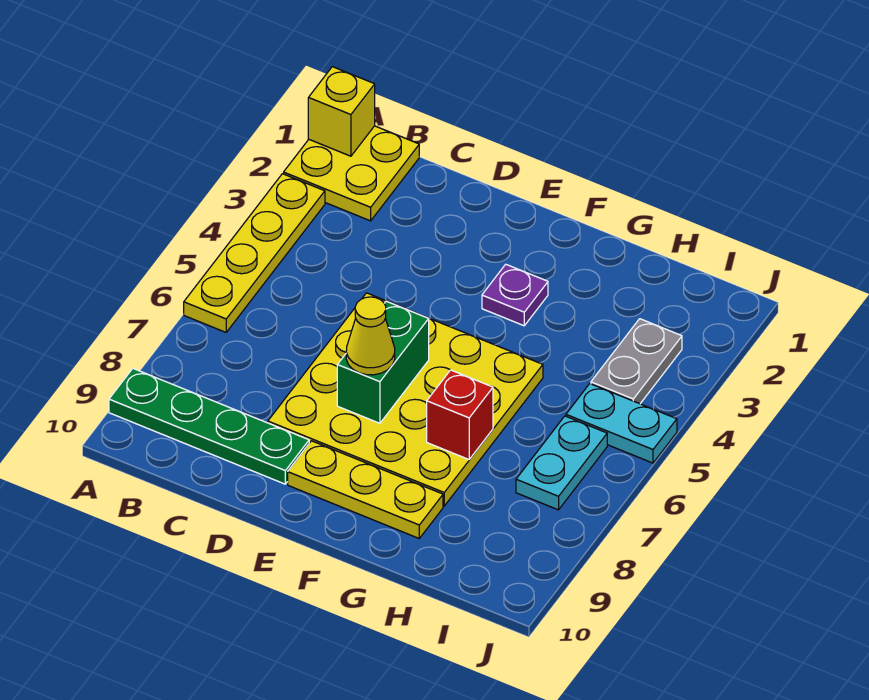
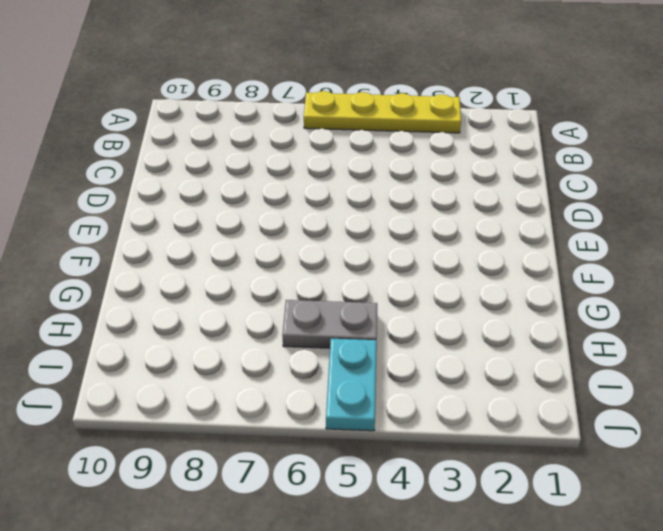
grey 1x2 plate [282,300,377,348] -> grey 1x2 plate moved to [591,319,682,404]
none -> yellow 2x2 plate [284,126,419,221]
none -> green 1x4 plate [109,369,309,484]
none -> yellow 4x4 plate [268,293,543,506]

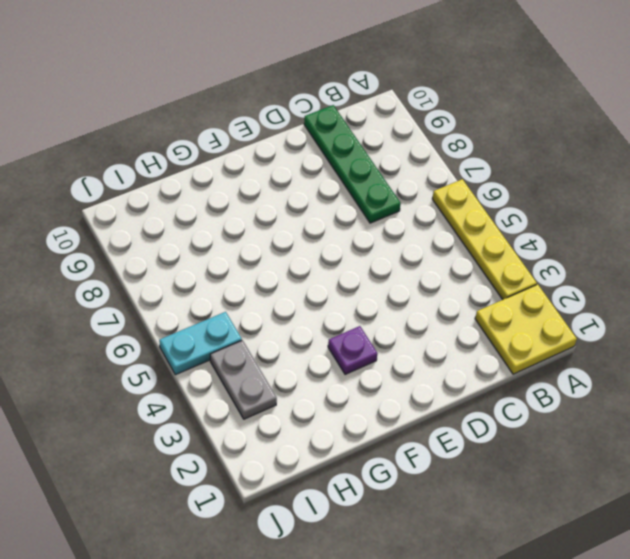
green 1x4 plate [304,105,401,223] -> green 1x4 plate turned to [109,369,309,484]
none -> yellow 4x4 plate [268,293,543,506]
none -> yellow 1x3 plate [288,441,443,538]
none -> cyan 1x2 plate [516,416,607,510]

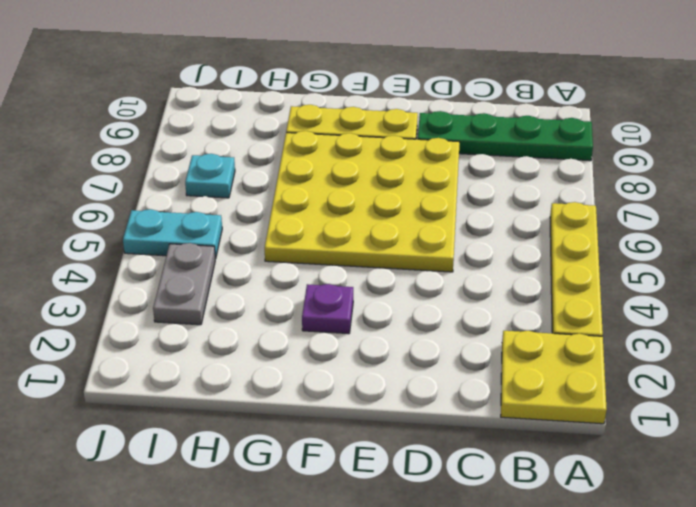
cyan 1x1 plate [185,154,235,198] -> cyan 1x2 plate [516,416,607,510]
none -> yellow 1x1 brick [308,67,375,156]
none -> green 1x2 brick [337,301,429,423]
none -> red 1x1 brick [427,370,493,459]

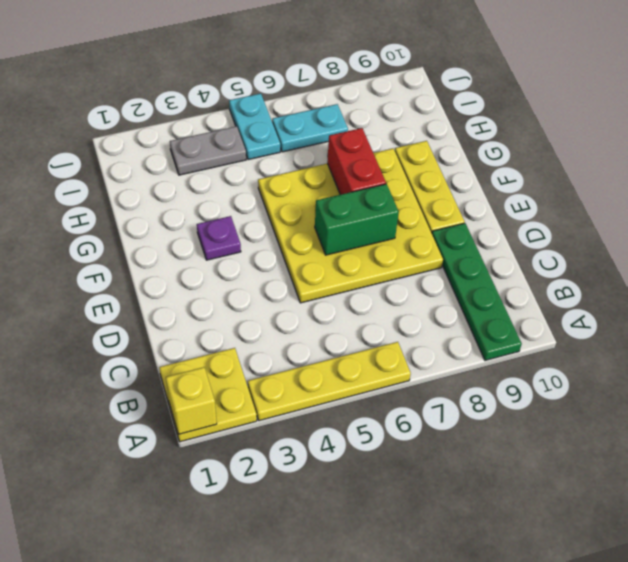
red 1x2 brick [327,128,386,195] -> red 1x1 brick [427,370,493,459]
none -> yellow 1x1 cone [346,297,395,375]

